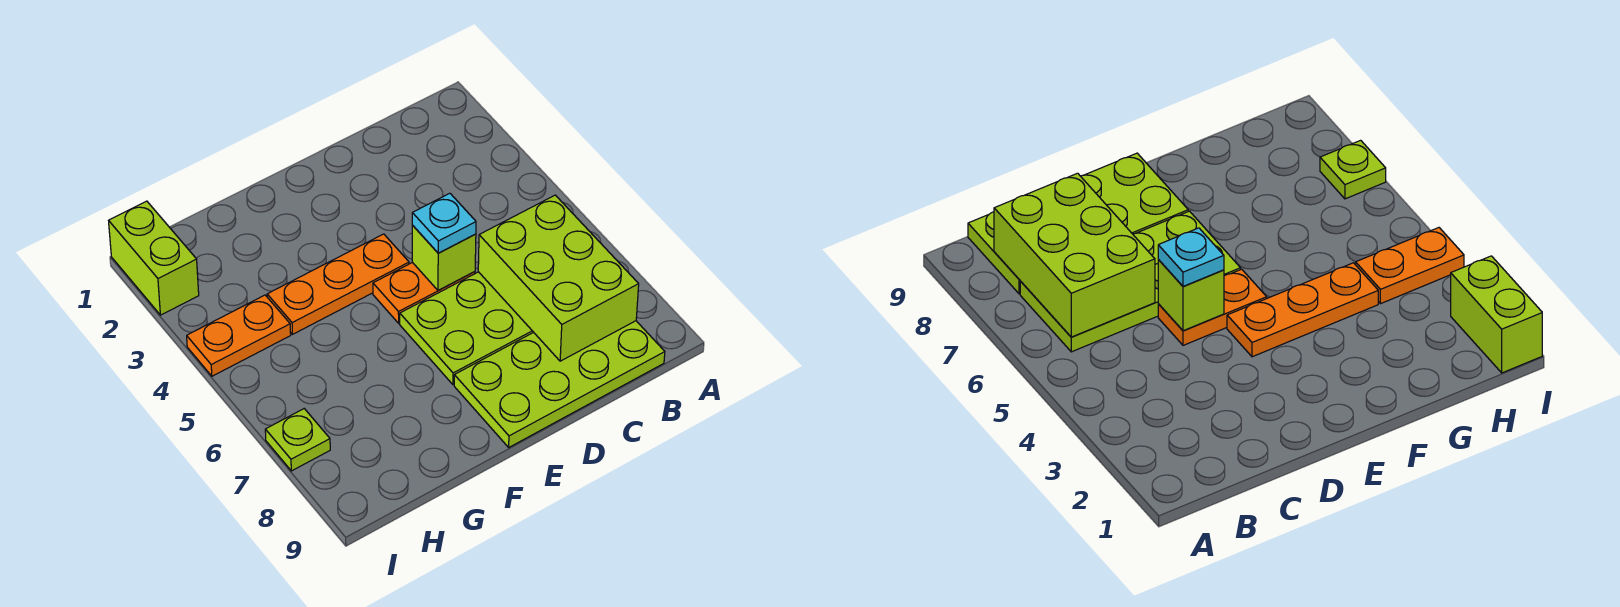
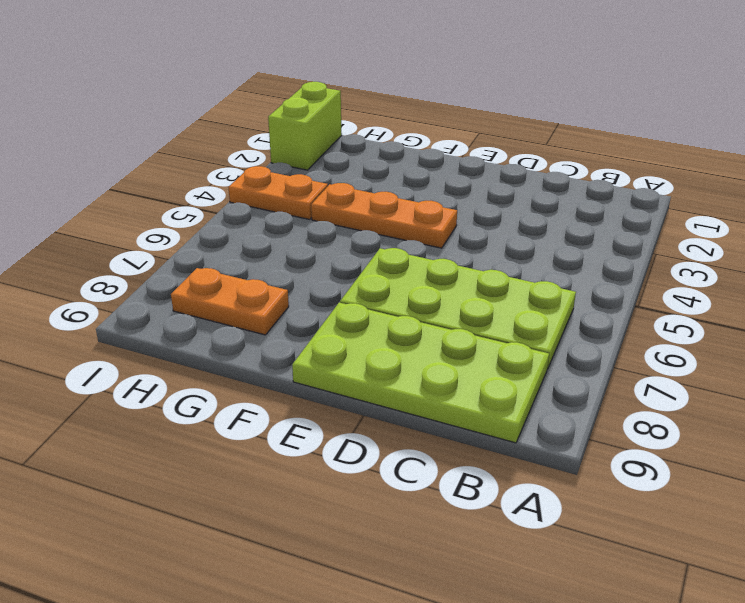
orange 1x2 plate [171,268,289,335] -> orange 1x2 plate moved to [373,262,475,323]
none -> lime 1x1 plate [265,409,330,471]
none -> lime 2x3 brick [478,195,639,361]

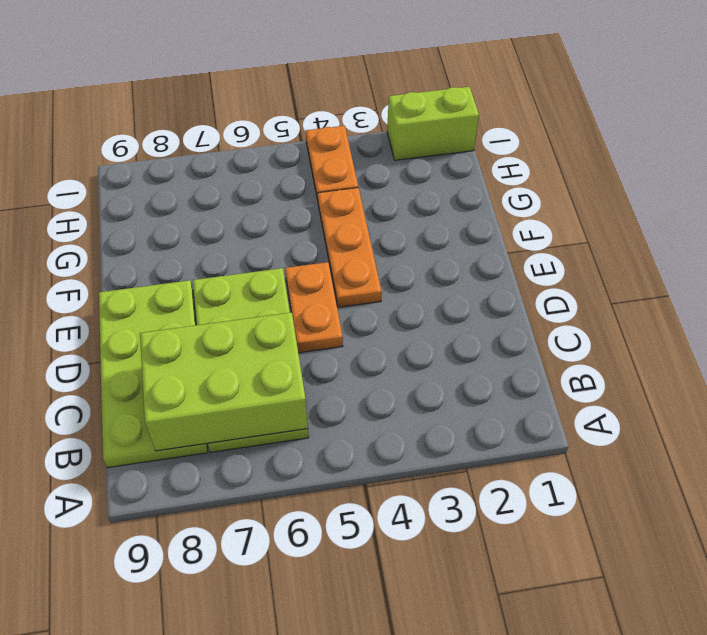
none -> lime 1x1 plate [265,409,330,471]
none -> lime 1x1 brick [412,225,476,291]

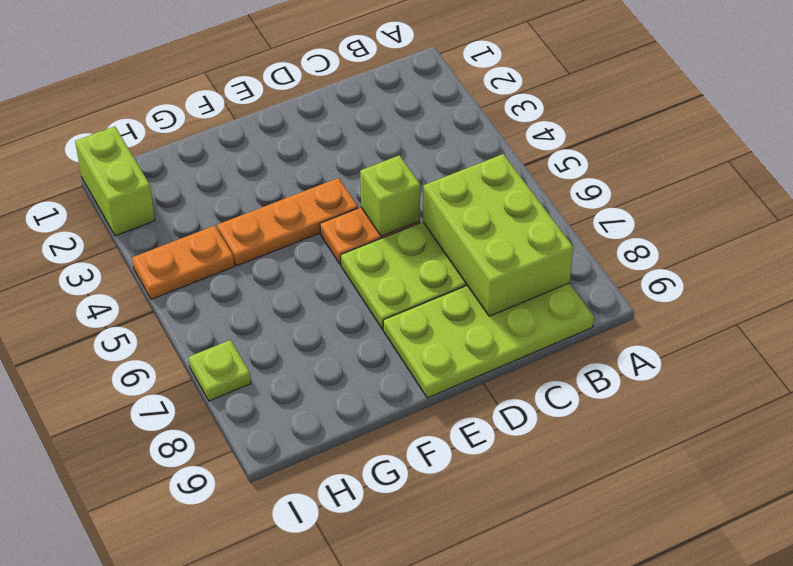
none -> cyan 1x1 plate [412,193,476,253]

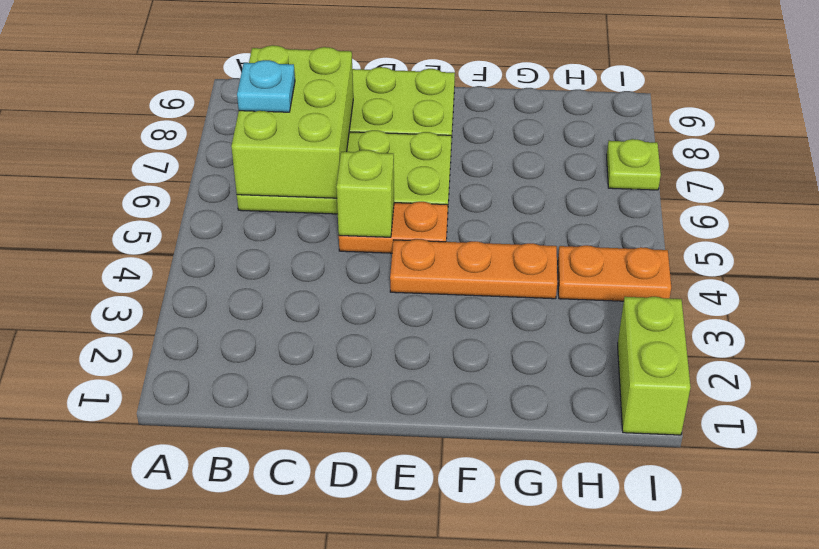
cyan 1x1 plate [237,60,295,112] -> cyan 1x1 plate moved to [412,193,476,253]

